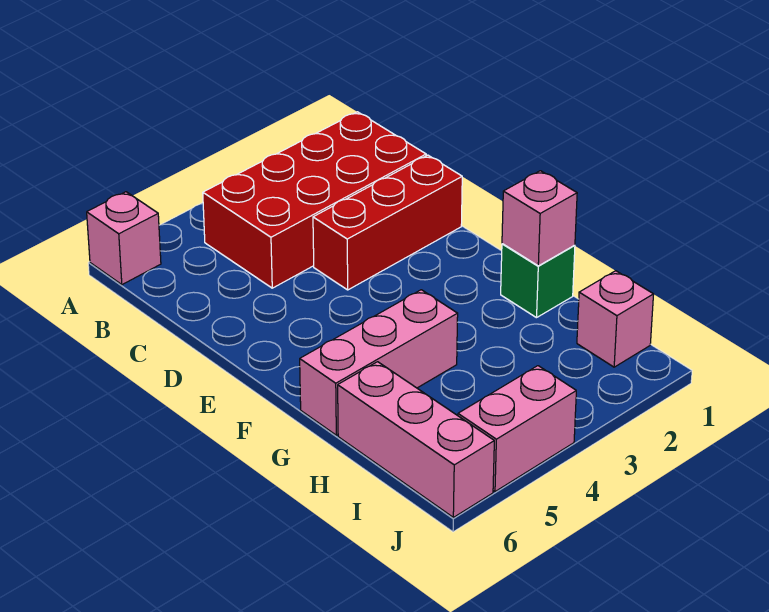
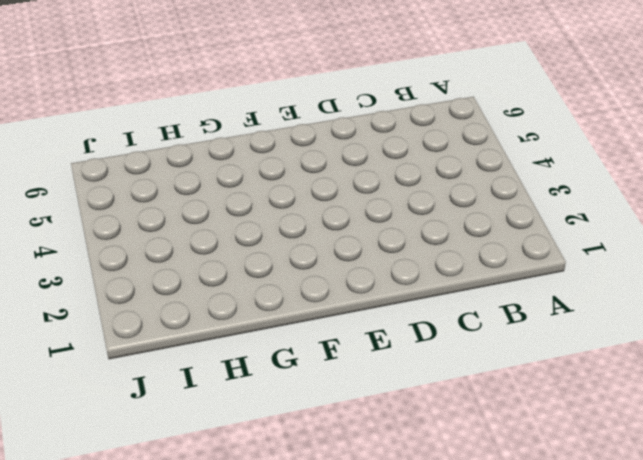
none -> pink 1x1 brick [87,192,161,285]
none -> red 2x4 brick [203,112,426,288]

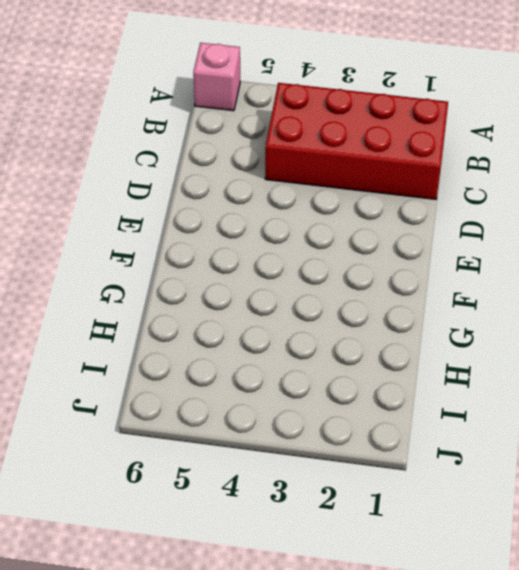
none -> red 1x3 brick [313,155,462,290]
none -> green 1x1 brick [501,244,575,318]

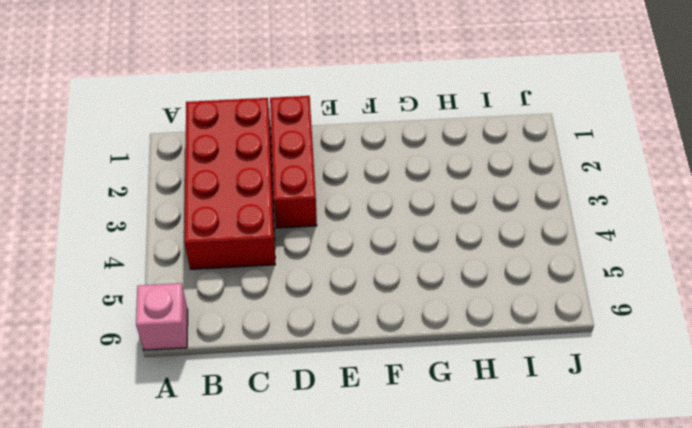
none -> green 1x1 brick [501,244,575,318]
none -> pink 1x3 brick [300,290,458,435]

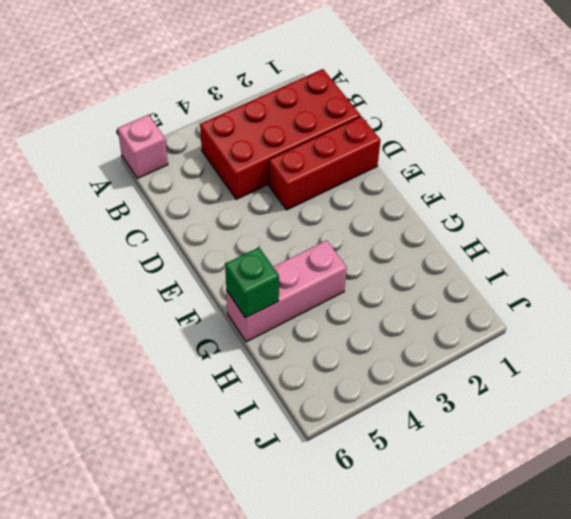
green 1x1 brick [225,247,279,318] -> green 1x1 brick moved to [501,244,575,318]
none -> pink 1x3 brick [338,362,494,517]
none -> pink 1x1 brick [577,271,654,367]

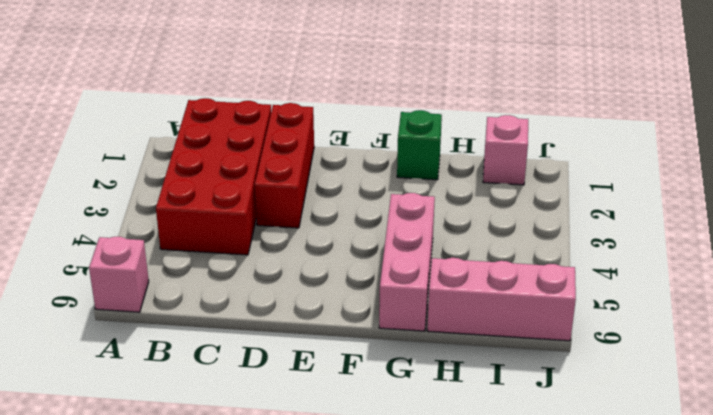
none -> pink 1x2 brick [458,366,576,492]
none -> pink 1x1 brick [502,171,577,266]

